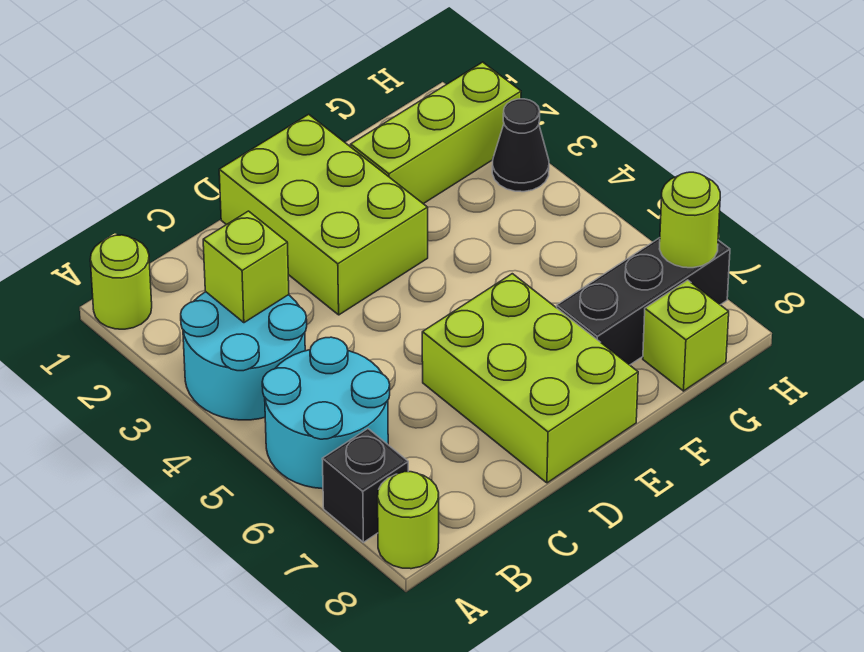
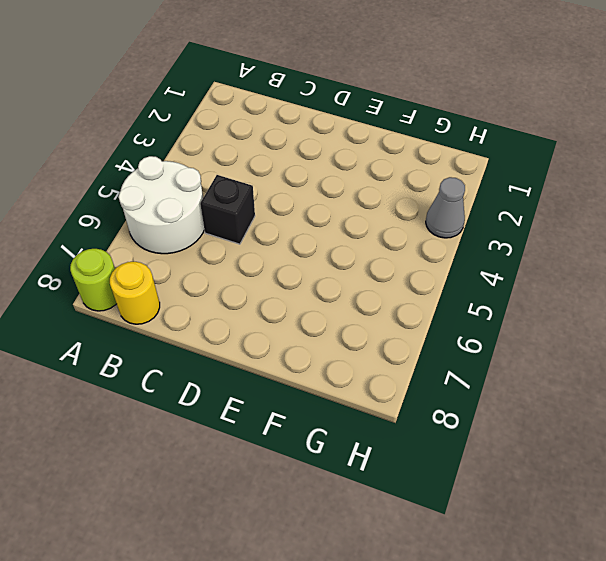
white 2x2 round brick [119,156,204,254] -> cyan 2x2 round brick [262,337,390,489]
yellow 1x1 round brick [110,262,160,324] -> none
black 1x1 brick [200,175,255,244] -> black 1x1 brick moved to [322,429,408,542]
grey 1x1 cone [426,177,465,238] -> black 1x1 cone [492,99,549,192]
none -> lime 1x1 round brick [90,235,152,329]
none -> cyan 2x2 round brick [181,292,307,420]
none -> lime 2x3 brick [219,114,428,315]

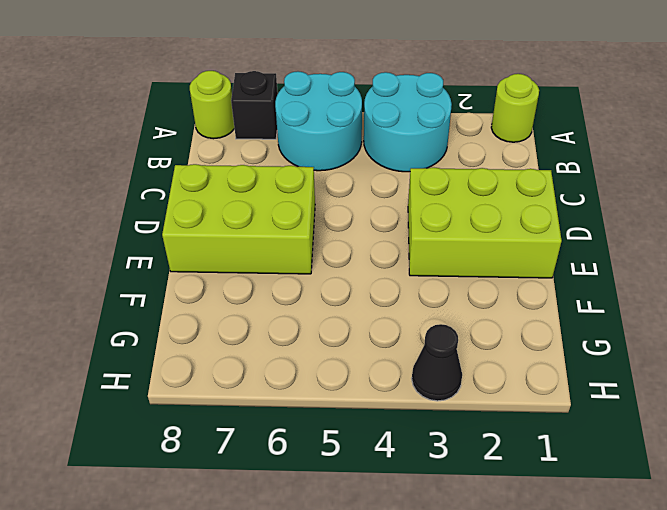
none -> lime 1x3 brick [351,62,521,204]
none -> black 1x3 brick [557,238,730,365]
none -> lime 1x1 brick [643,280,729,391]

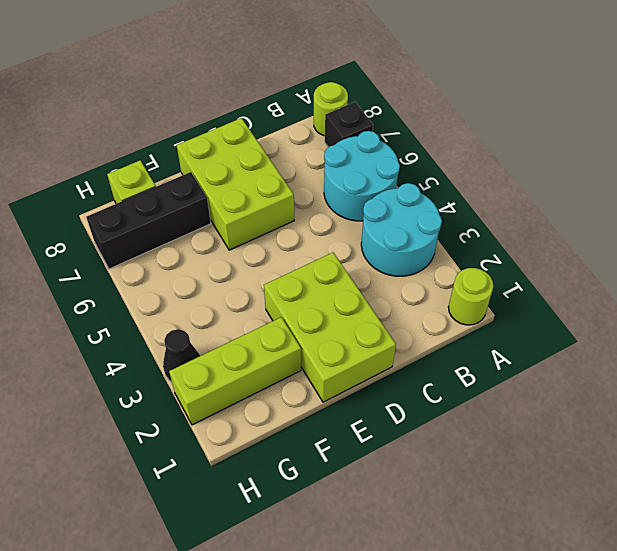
none -> lime 1x1 brick [203,211,289,323]
none -> lime 1x1 round brick [660,172,720,268]

